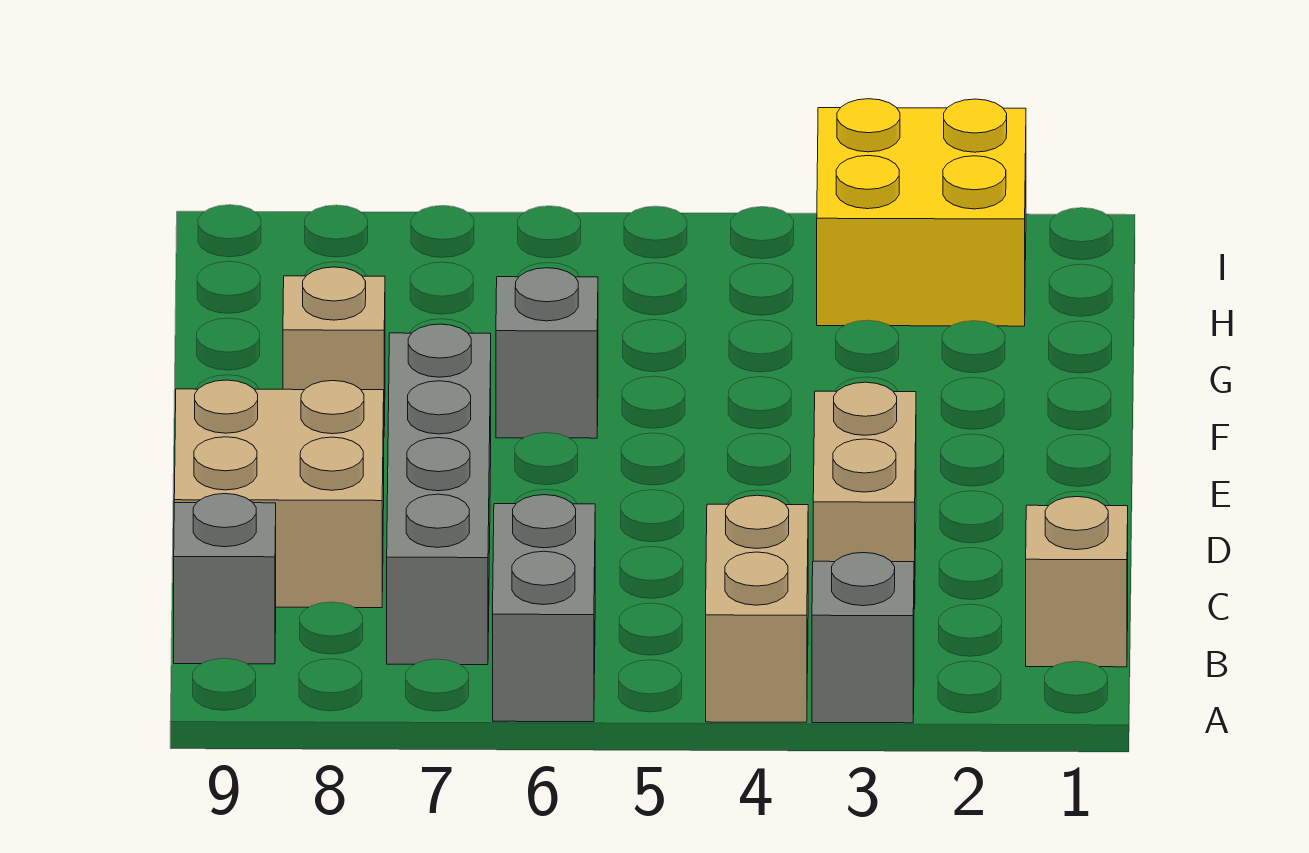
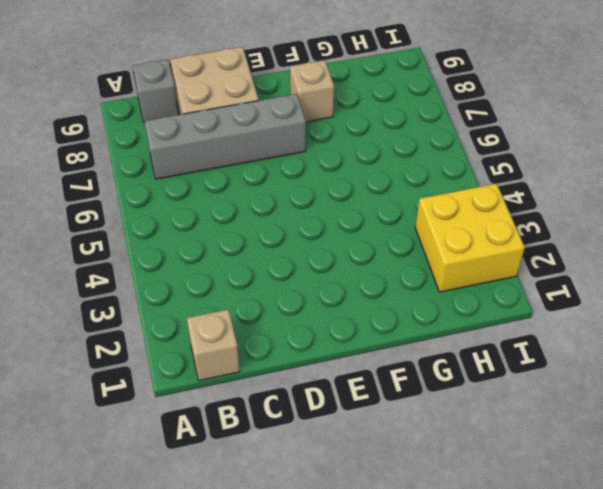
none -> grey 1x1 brick [812,553,914,723]
none -> tan 1x2 brick [706,495,808,722]

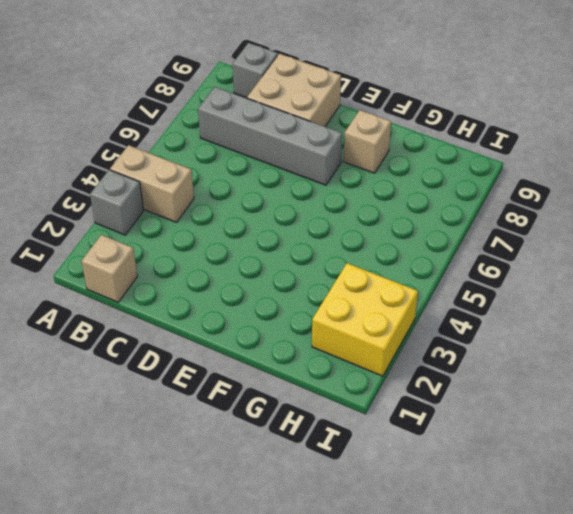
none -> grey 1x2 brick [493,495,595,722]
none -> tan 1x2 brick [813,382,916,609]

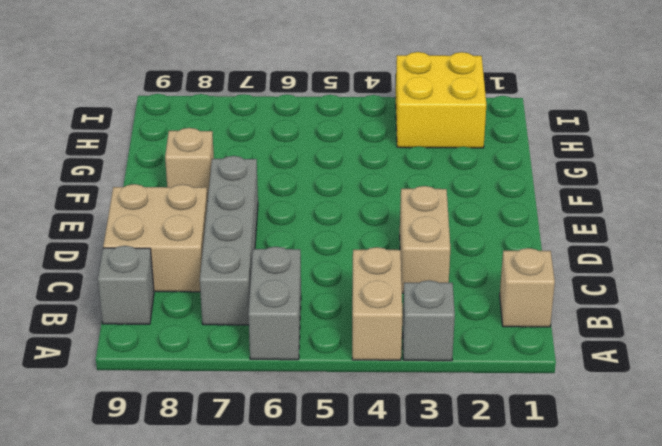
none -> grey 1x1 brick [496,268,598,438]

